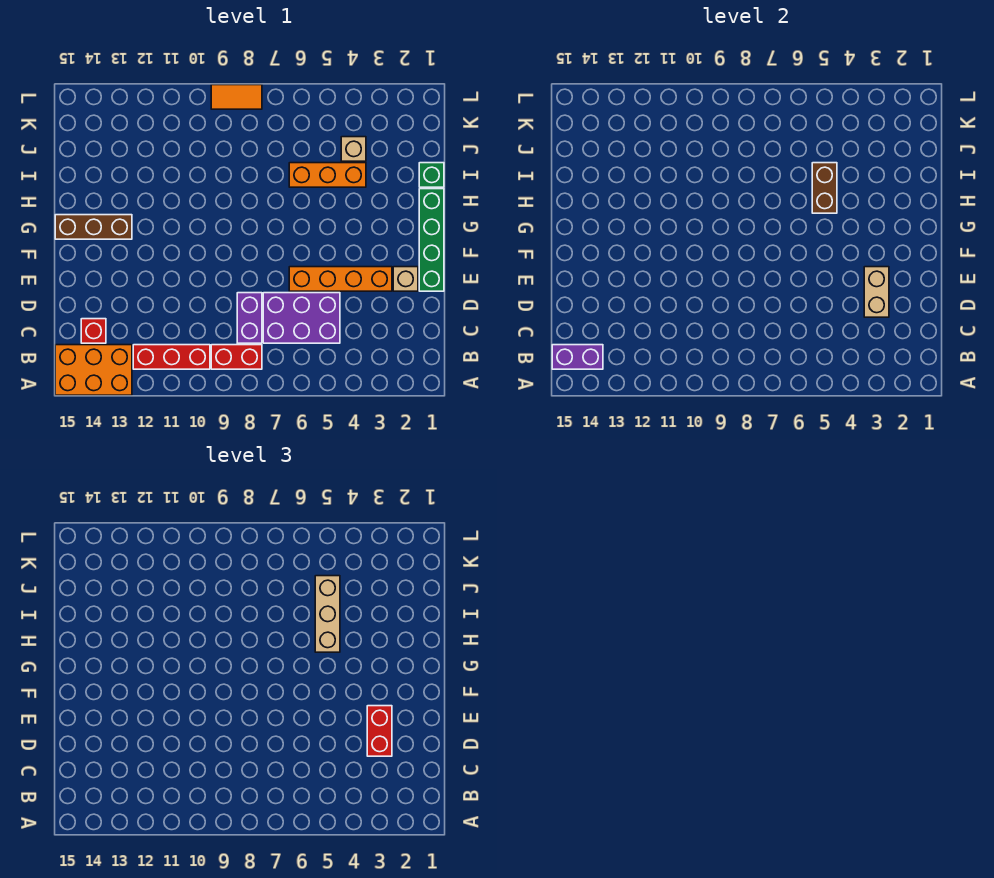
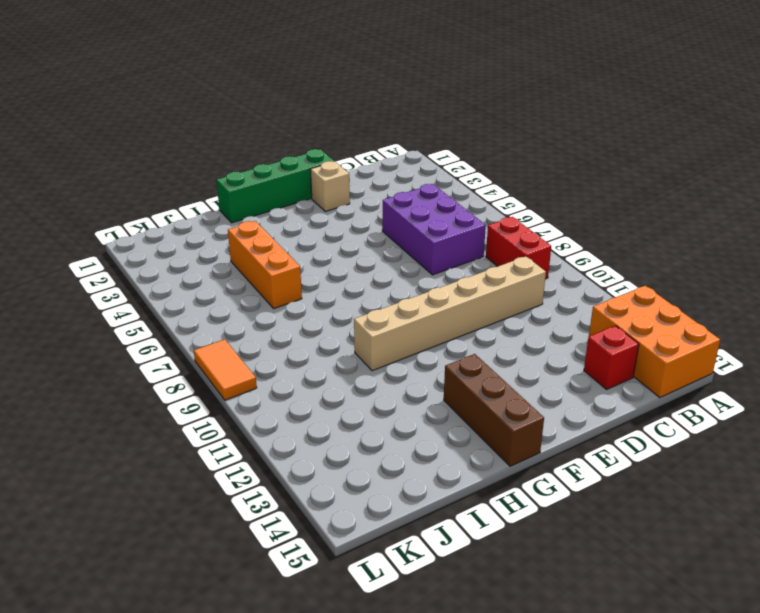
tan 1x6 brick [354,256,546,371] -> none
none -> red 1x3 brick [133,345,210,369]
none -> purple 1x2 brick [237,293,262,343]
none -> orange 1x4 brick [289,267,392,291]

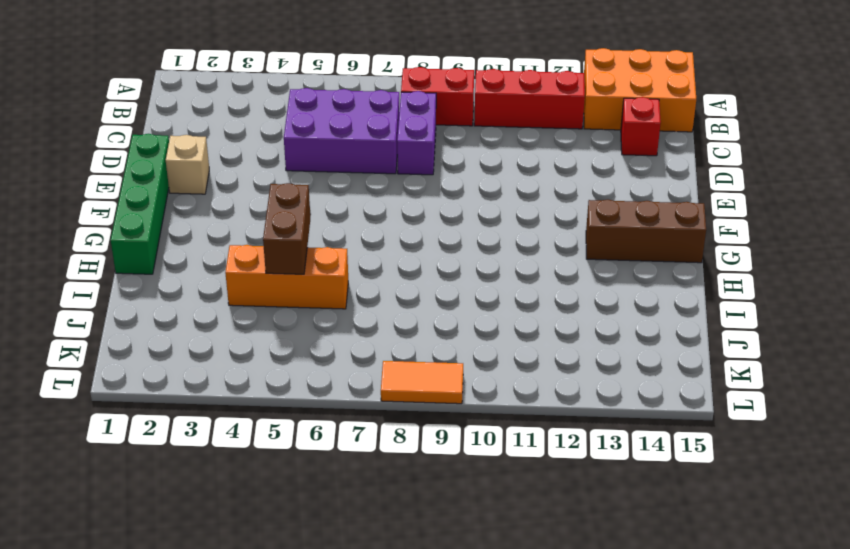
none -> orange 1x4 brick [289,267,392,291]
none -> green 1x1 brick [419,163,444,187]
none -> tan 1x1 brick [341,137,366,161]

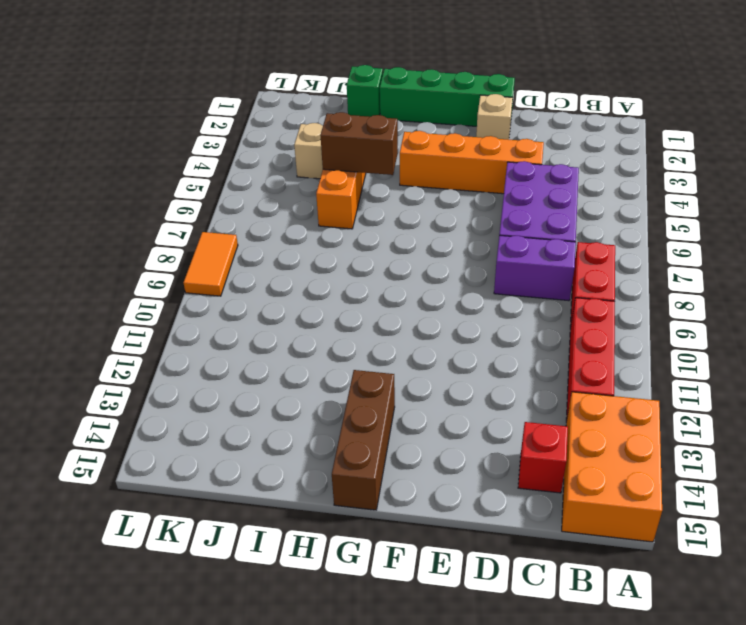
orange 1x4 brick [400,131,544,194] -> orange 1x4 brick turned to [289,267,392,291]
none -> purple 1x2 brick [552,345,603,369]
none -> tan 1x2 brick [864,267,889,317]
none -> red 1x2 brick [367,706,392,756]

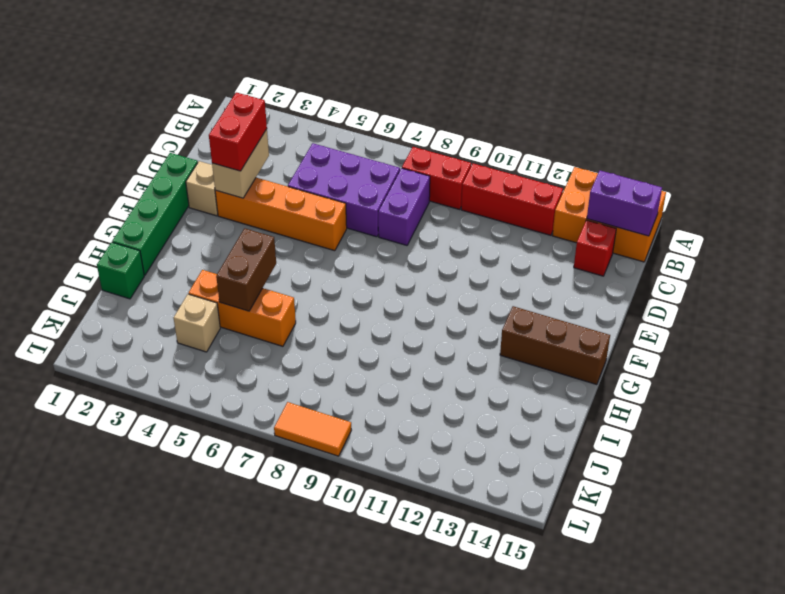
none -> tan 1x3 brick [315,576,340,652]

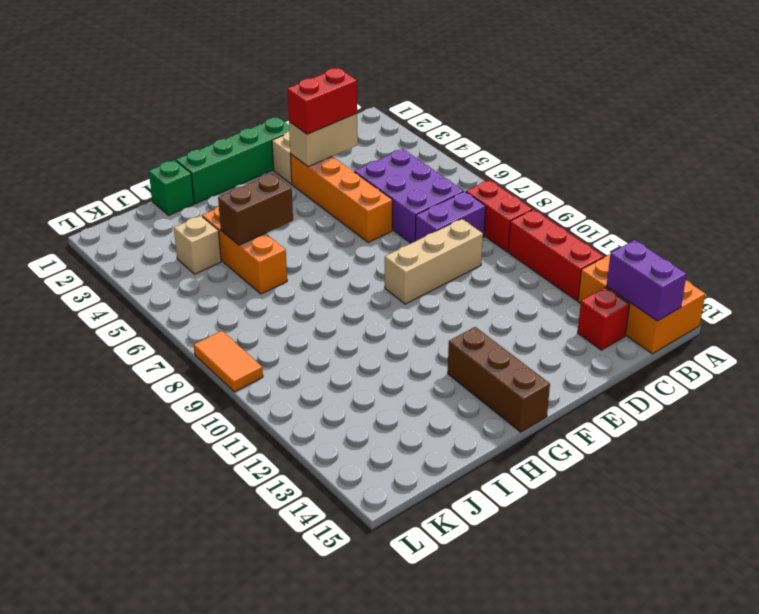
tan 1x3 brick [385,219,483,304] -> tan 1x3 brick moved to [315,576,340,652]

